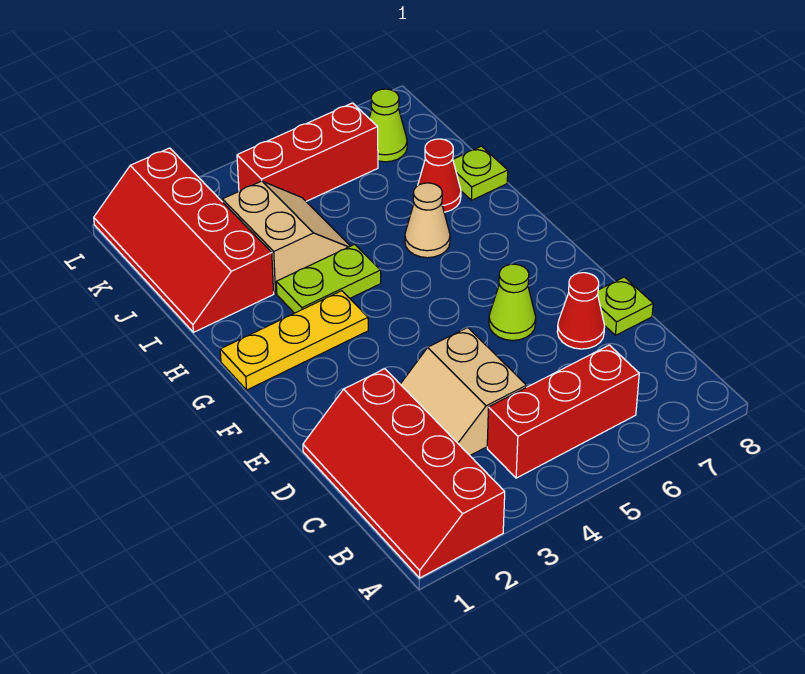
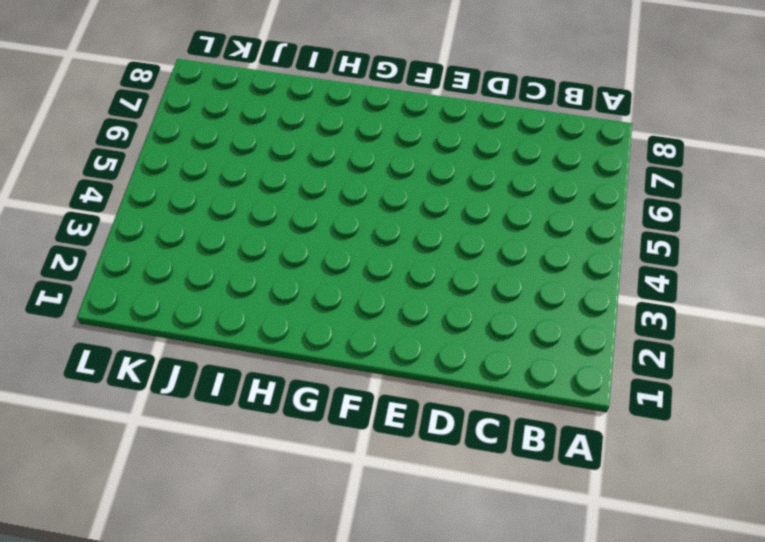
none -> red 2x4 slope [303,369,505,578]
none -> red 1x3 brick [487,345,639,478]
none -> tan 2x2 slope [400,328,527,455]

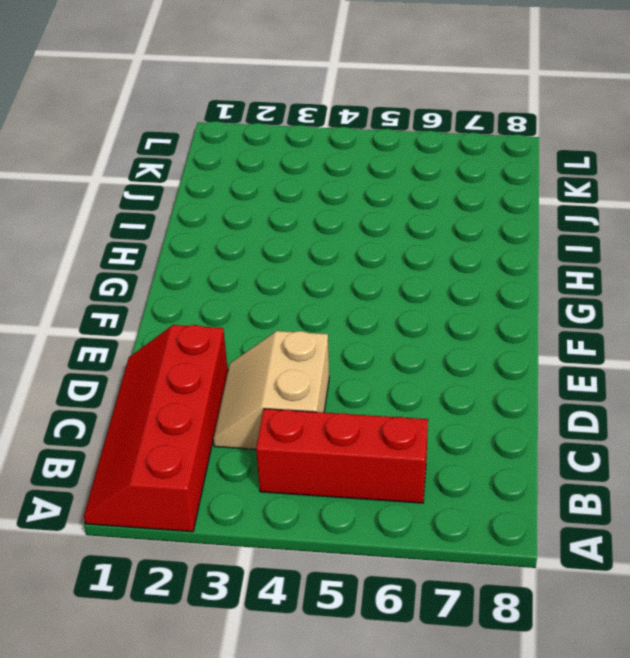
none -> red 1x1 cone [557,273,605,349]
none -> lime 1x1 plate [598,277,653,335]
none -> lime 1x1 cone [489,264,536,340]

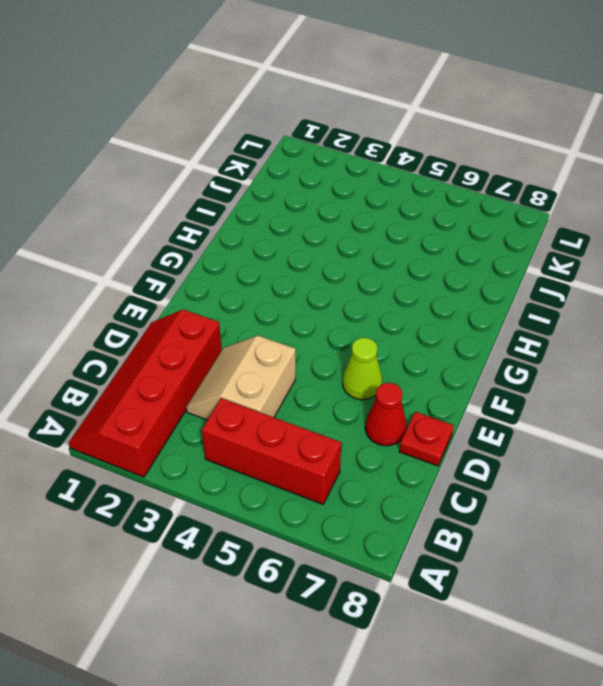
red 1x1 plate [399,412,454,466] -> lime 1x1 plate [598,277,653,335]
none -> yellow 1x3 plate [220,291,368,390]
none -> lime 1x2 plate [276,244,381,313]
none -> tan 1x1 cone [405,183,450,258]

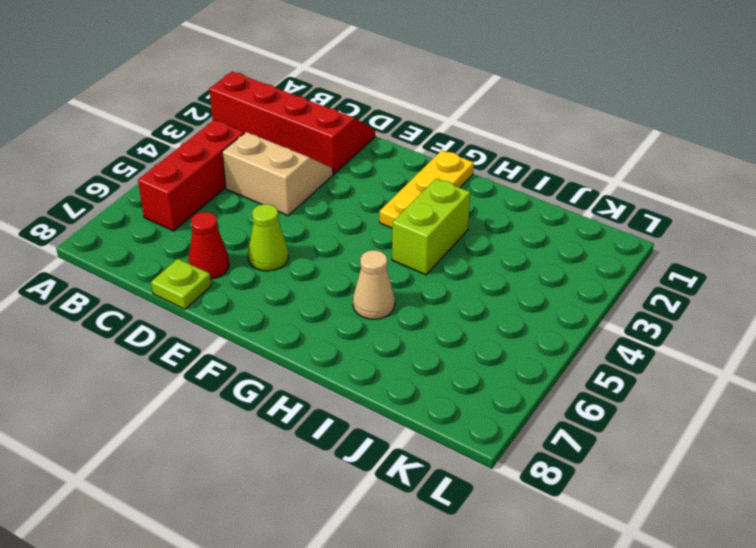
lime 1x2 brick [392,179,470,275] -> lime 1x2 plate [276,244,381,313]
none -> red 2x4 slope [94,148,274,332]
none -> tan 2x2 slope [222,181,350,293]
none -> red 1x1 cone [418,139,461,212]

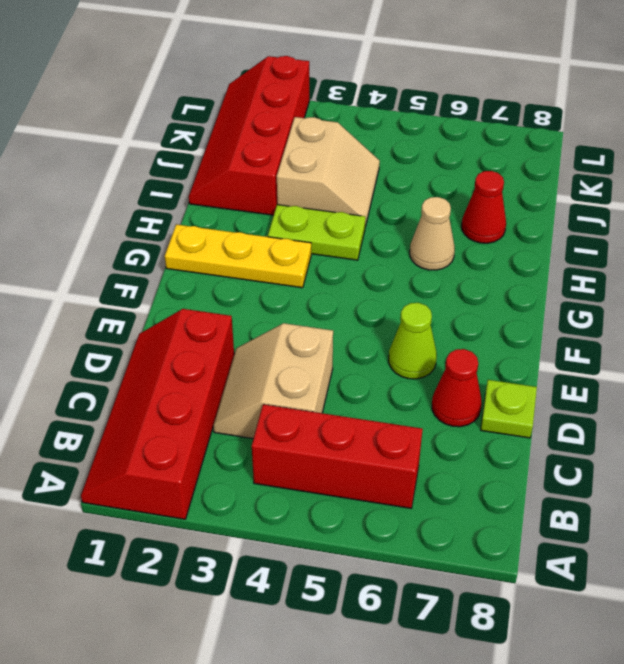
none -> lime 1x1 plate [453,146,508,200]
none -> red 1x3 brick [237,103,378,201]
none -> lime 1x1 cone [369,89,407,162]

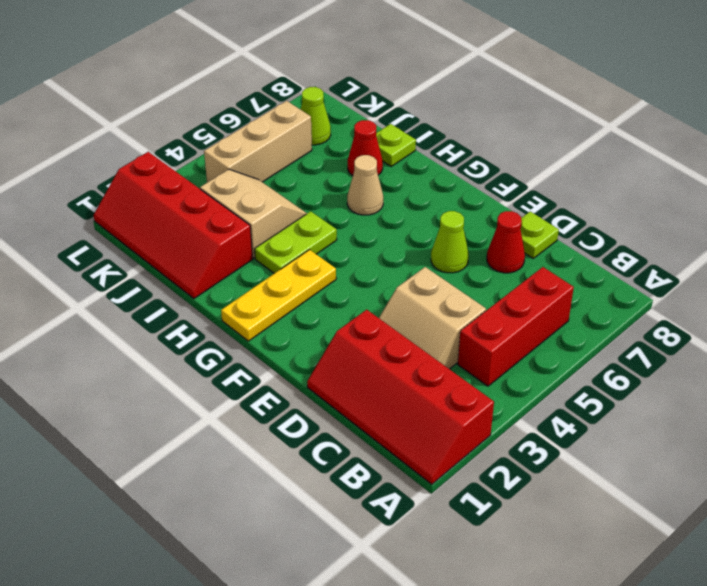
tan 1x3 brick [204,101,312,182] -> red 1x3 brick [237,103,378,201]

